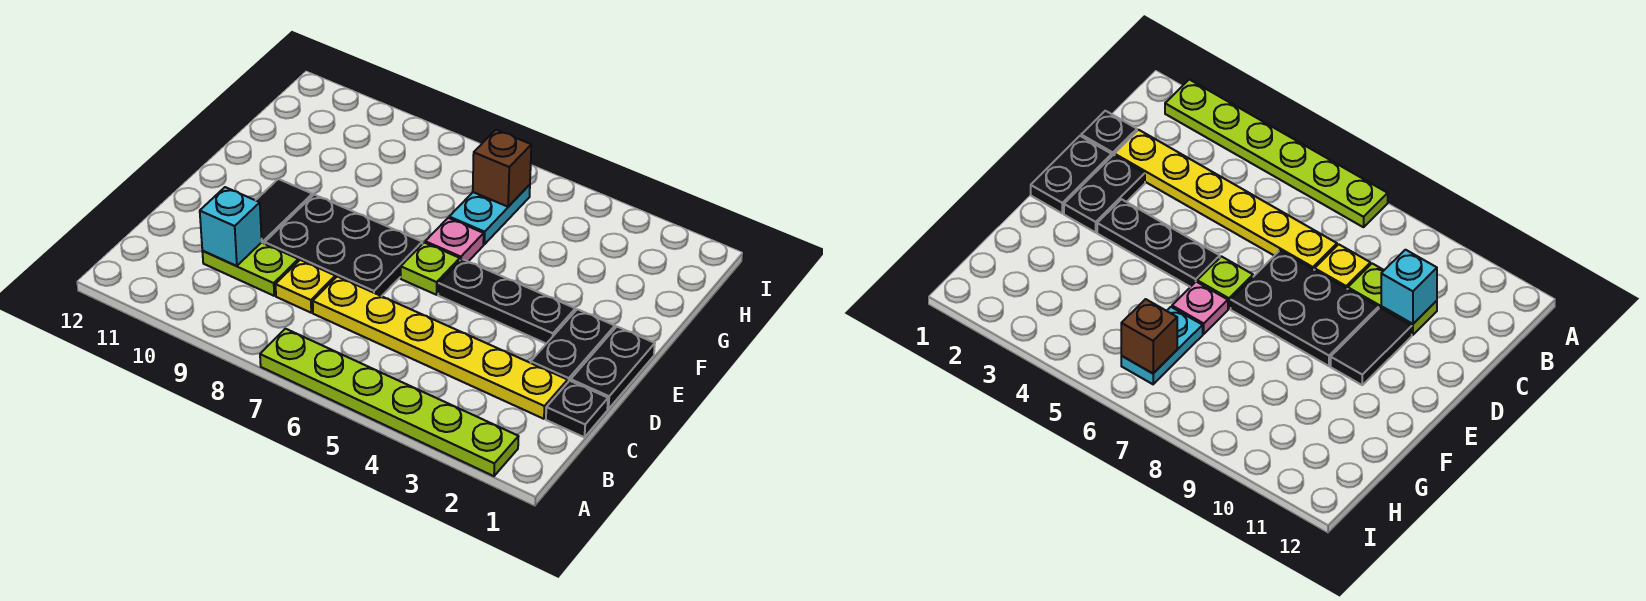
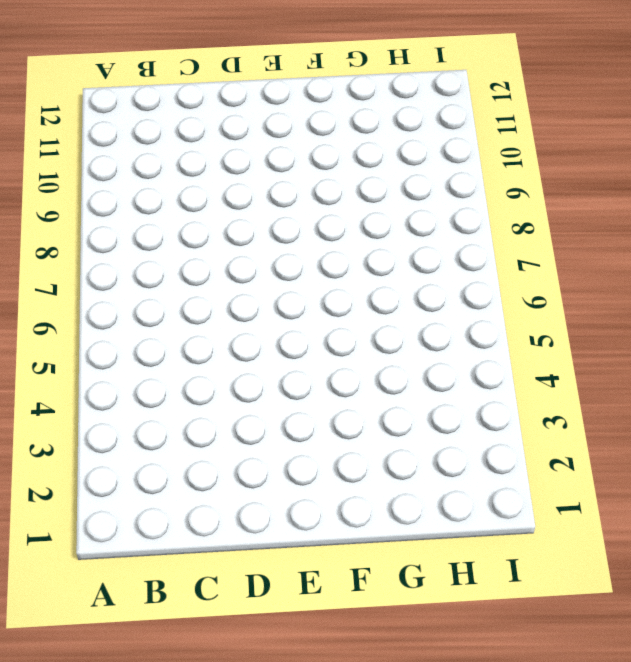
none -> lime 1x6 plate [260,329,519,476]
none -> black 1x1 plate [546,381,608,437]
none -> yellow 1x6 plate [313,277,568,419]

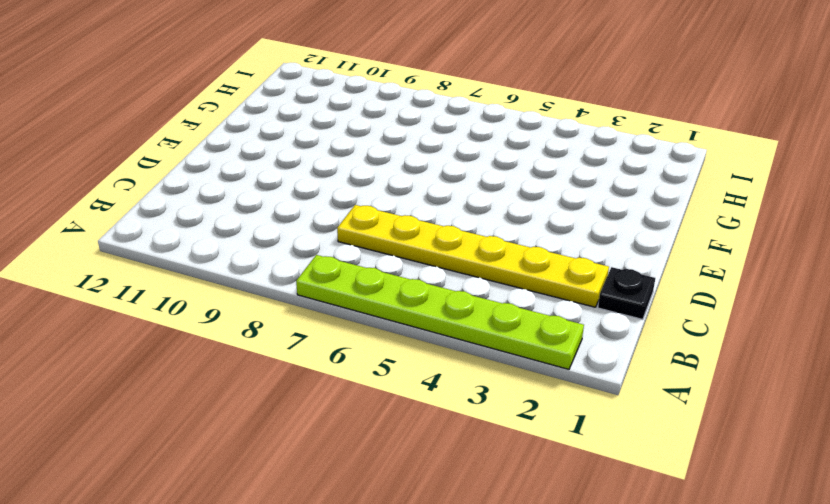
none -> yellow 1x1 plate [276,260,335,313]
none -> lime 1x2 plate [202,242,298,296]
none -> black 1x2 plate [571,327,655,409]

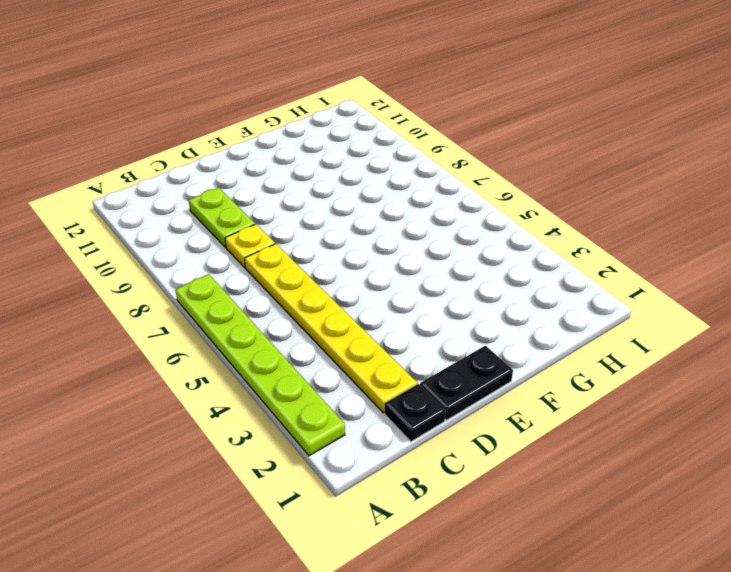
none -> black 1x2 plate [531,309,615,382]
none -> black 2x3 plate [265,195,422,296]
none -> black 1x2 tile [256,179,312,244]

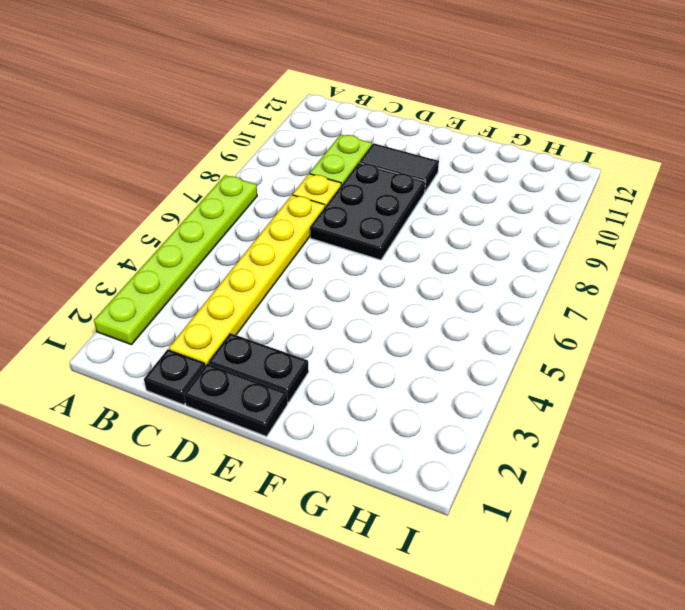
none -> black 1x3 plate [438,259,575,344]
none -> lime 1x1 plate [401,243,460,295]
none -> pink 1x1 plate [425,218,484,261]

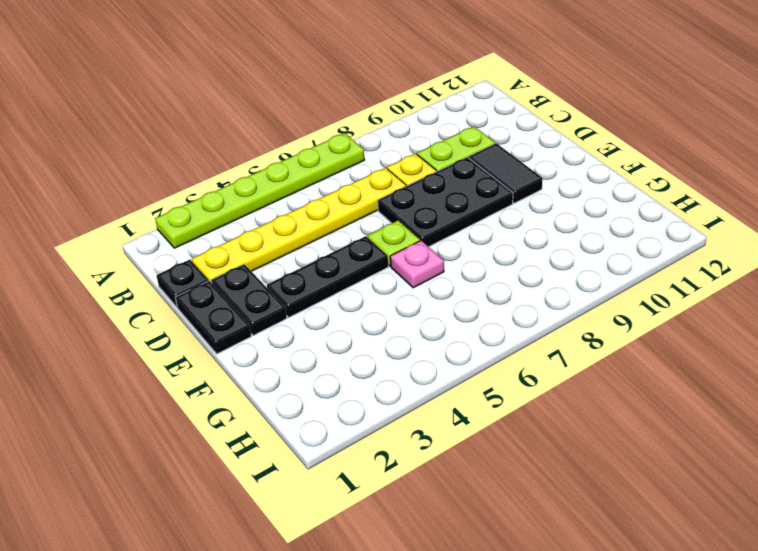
none -> cyan 1x2 plate [449,185,530,244]
none -> cyan 1x1 brick [200,187,262,266]
none -> brown 1x1 brick [473,130,531,207]

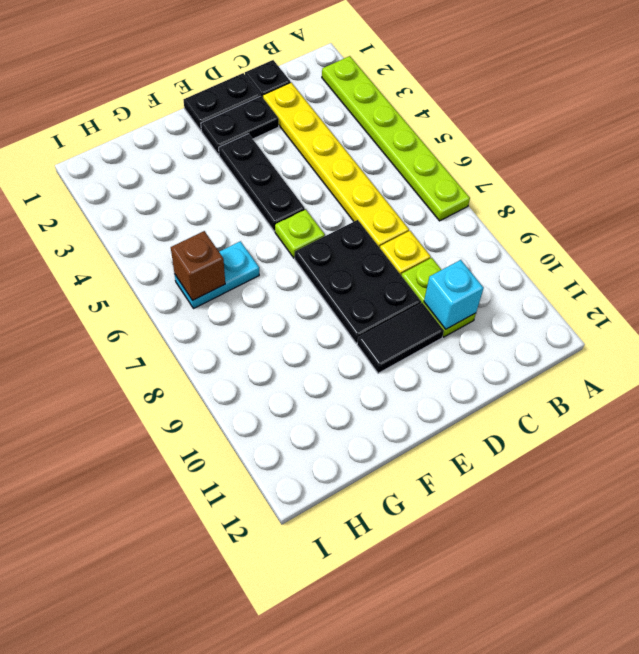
none -> pink 1x1 plate [425,218,484,261]

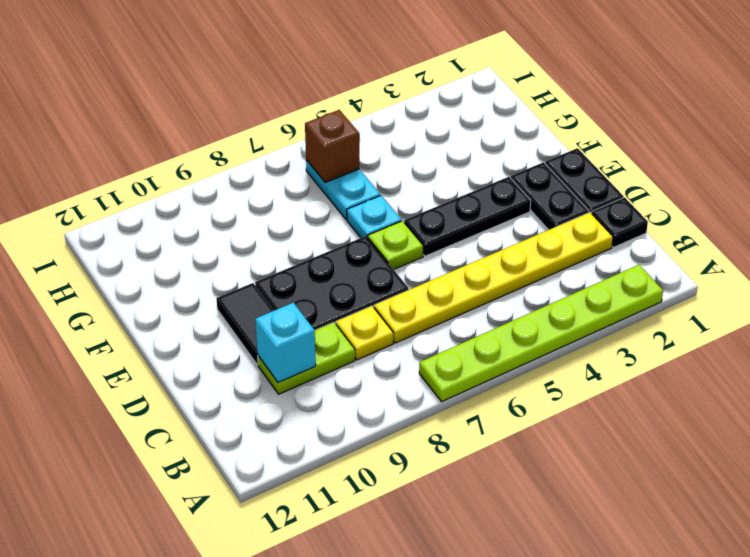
cyan 1x1 plate [347,195,402,238] -> pink 1x1 plate [425,218,484,261]

